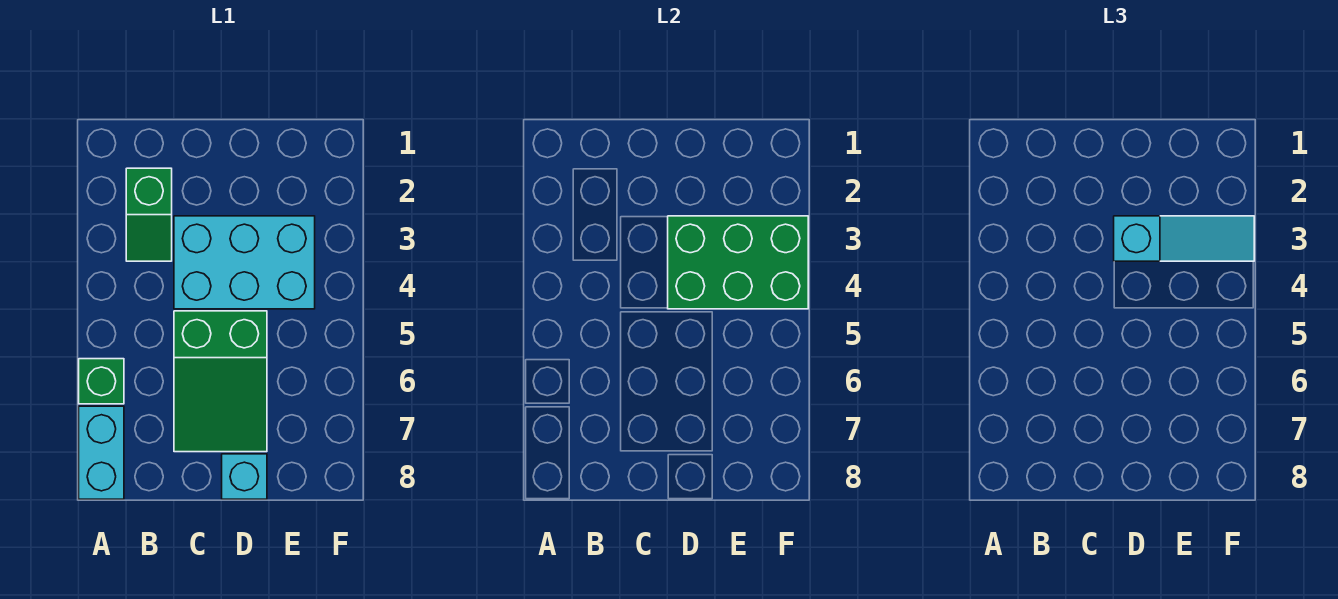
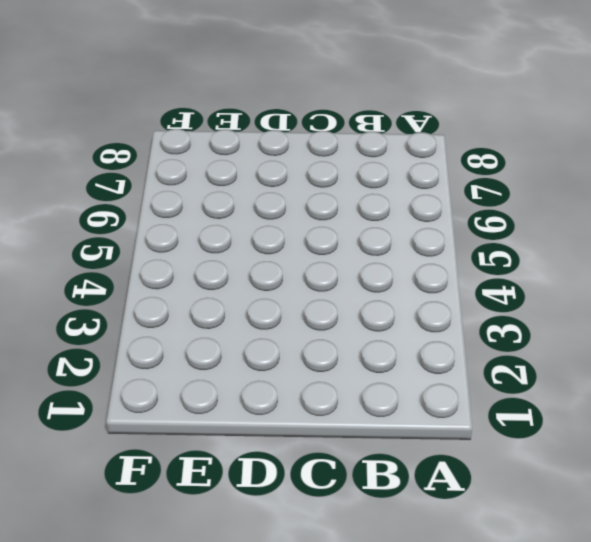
none -> green 1x1 brick [79,359,124,404]
none -> cyan 1x2 brick [79,406,124,499]

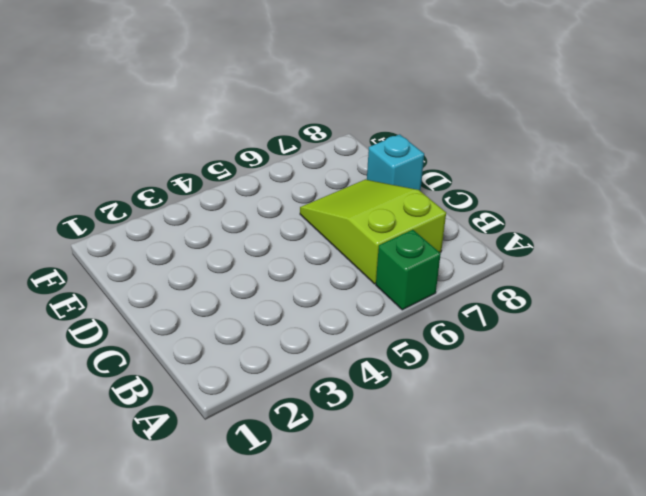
lime 2x3 slope [300,179,446,284] -> green 2x3 slope [174,311,267,452]
none -> cyan 1x2 brick [79,406,124,499]
none -> green 1x2 slope [126,168,172,261]

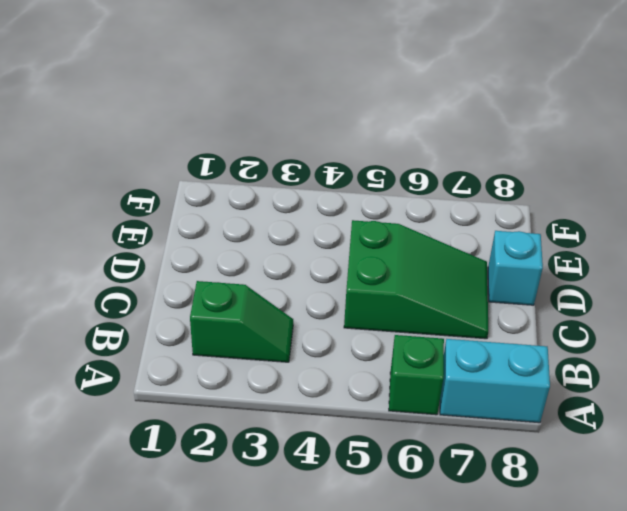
none -> cyan 2x3 brick [174,216,315,309]
none -> green 2x3 brick [668,216,808,309]

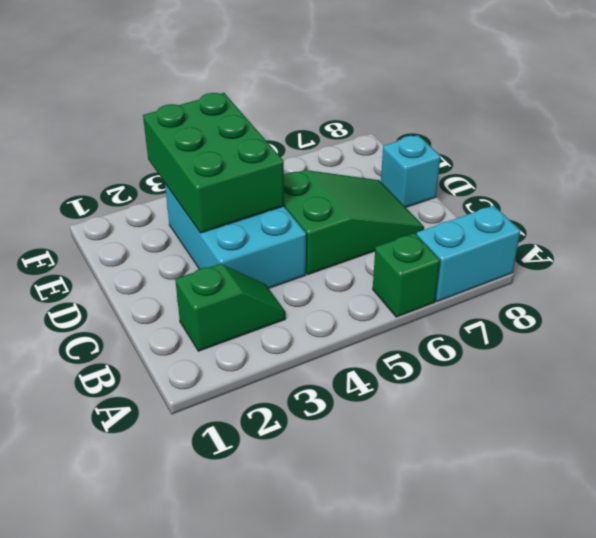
none -> cyan 1x3 slope [1114,216,1254,261]

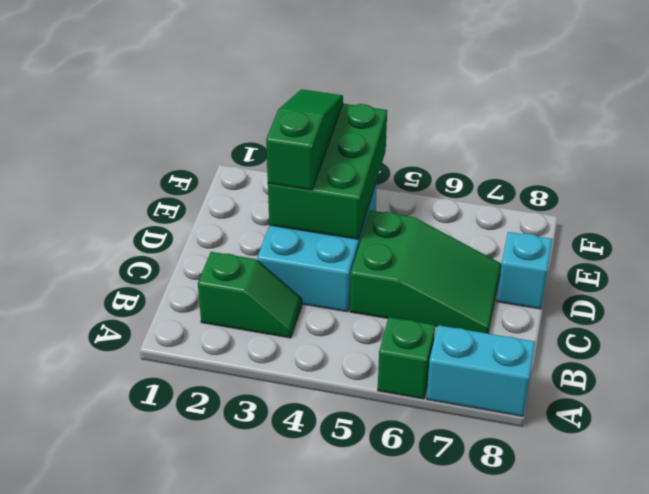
green 1x3 slope [266,89,343,190] -> cyan 1x3 slope [1114,216,1254,261]

